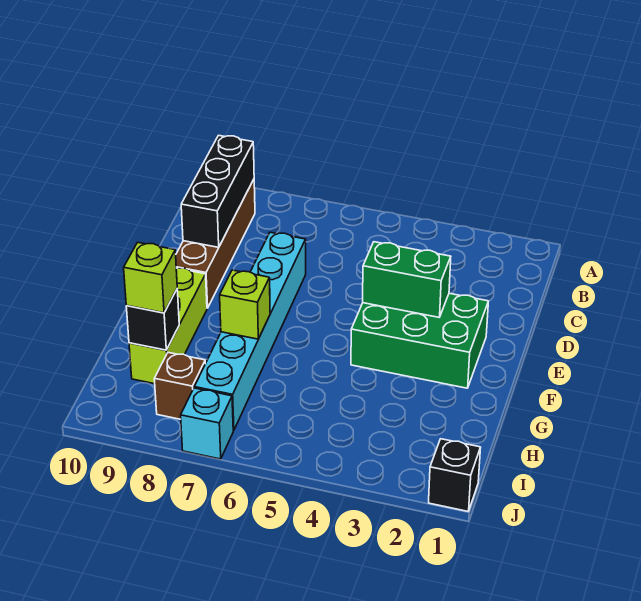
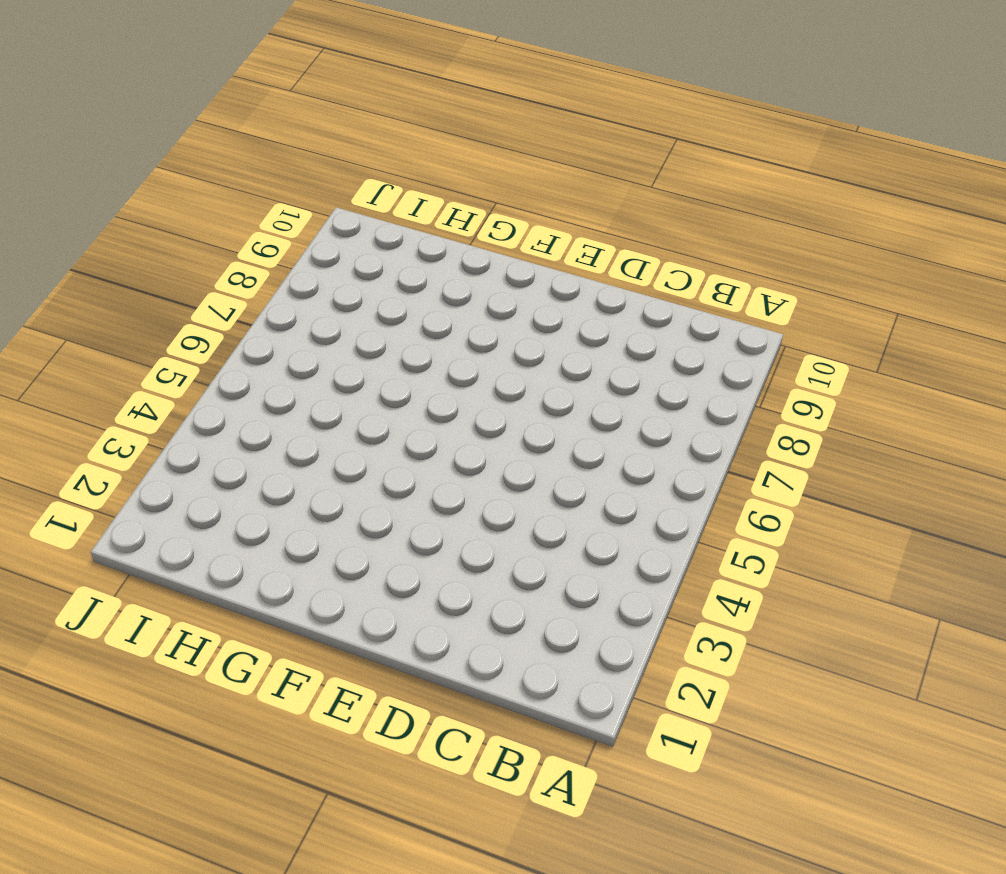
none -> brown 1x4 brick [176,179,255,308]
none -> cyan 1x6 brick [194,232,306,430]
none -> green 2x3 brick [351,293,488,388]

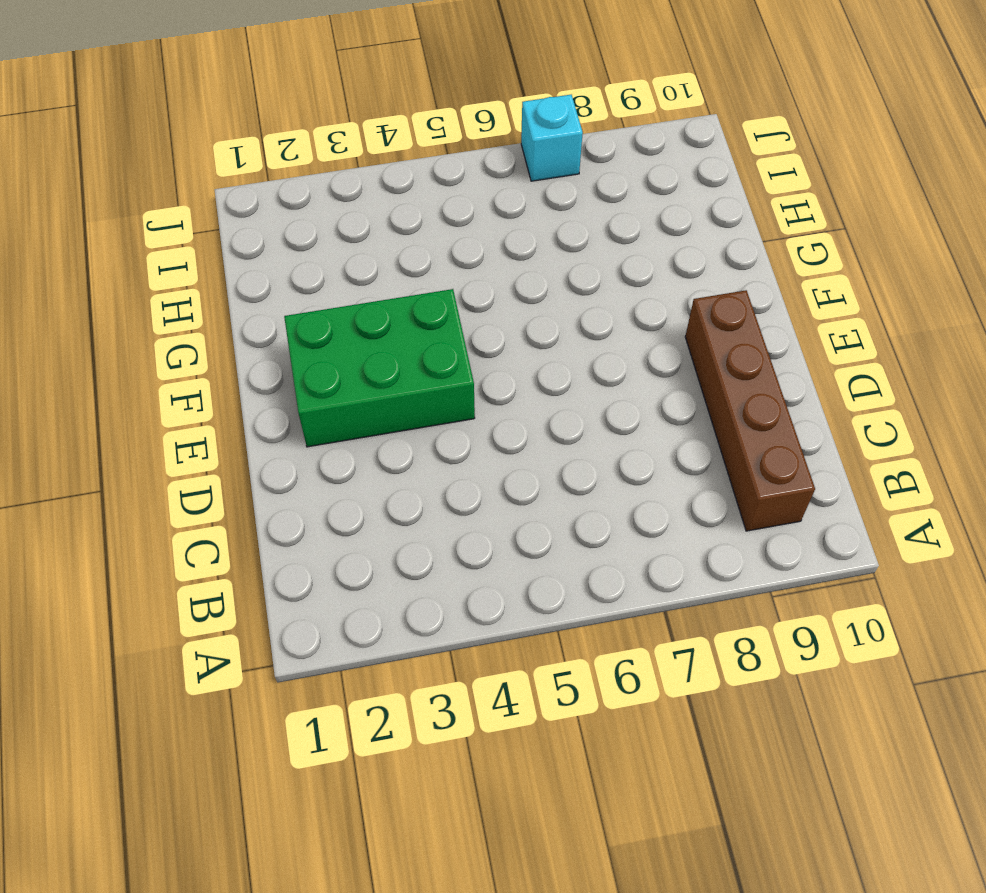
none -> cyan 1x6 brick [194,232,306,430]
none -> lime 1x3 brick [129,268,207,384]
none -> brown 1x1 brick [154,353,205,419]

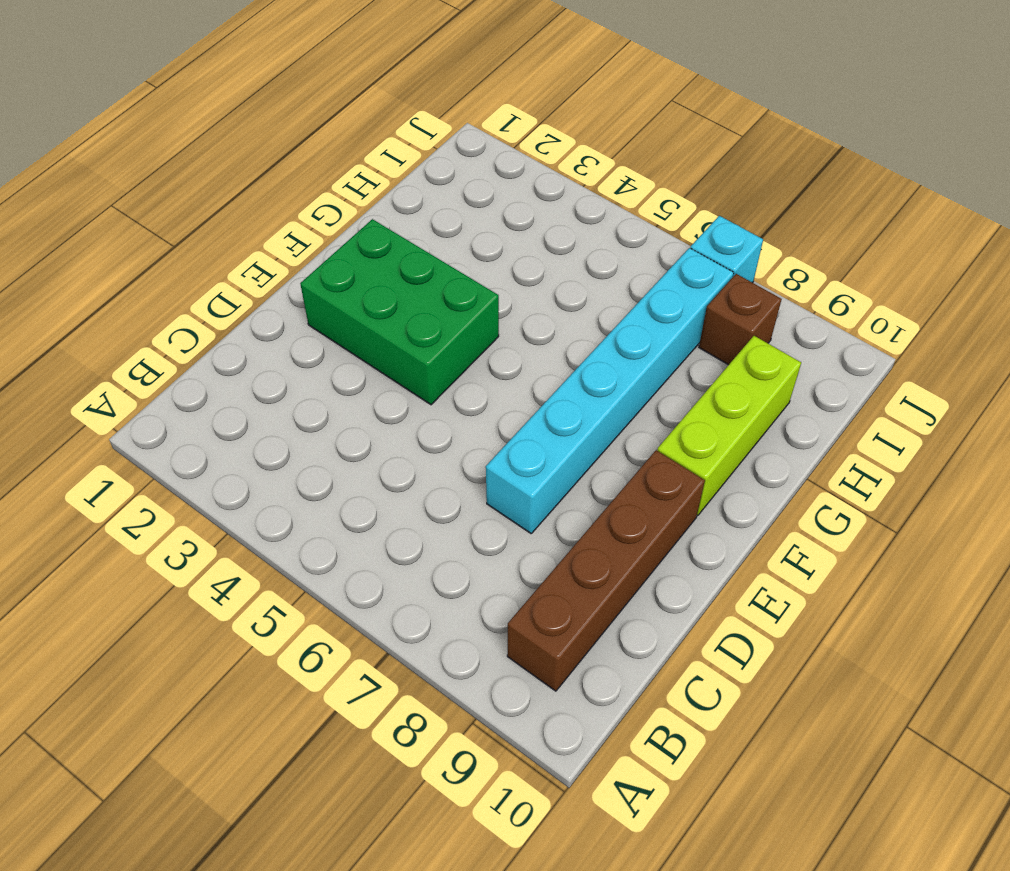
none -> black 1x1 brick [429,439,481,511]
none -> black 1x3 brick [181,135,254,247]
none -> green 1x2 brick [363,242,451,317]

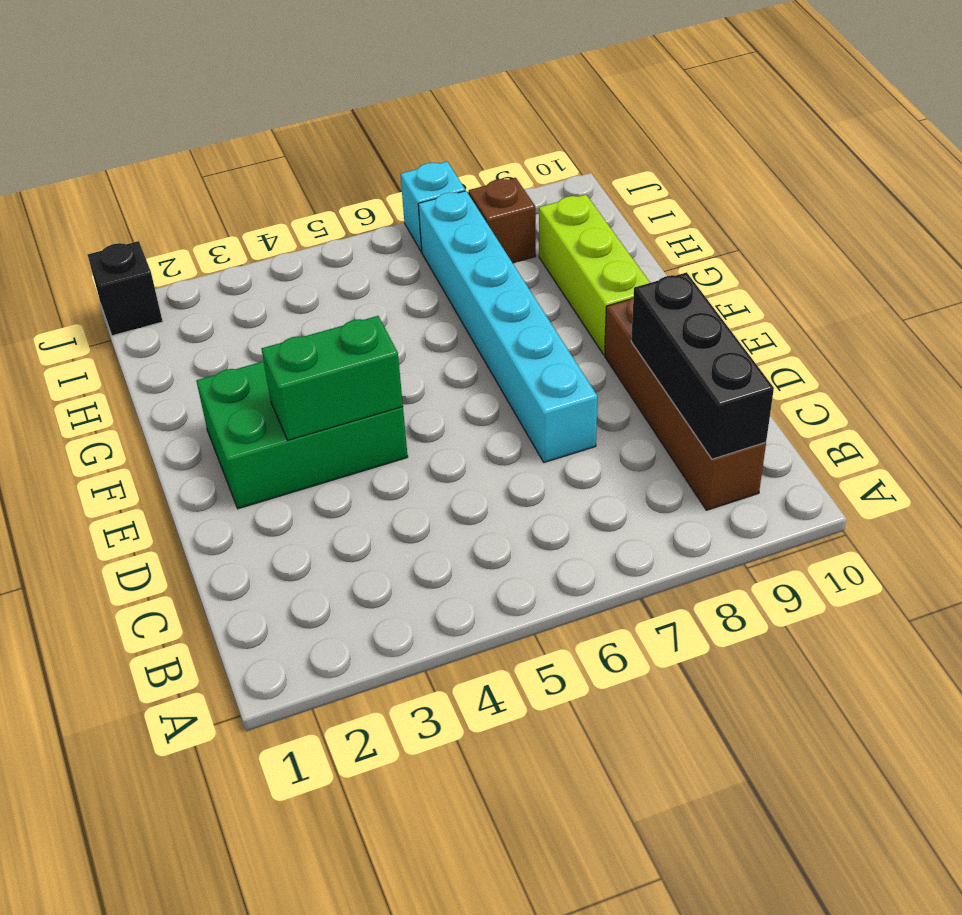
none -> lime 1x1 brick [220,270,270,339]
none -> black 1x1 brick [126,289,179,350]
none -> lime 1x1 brick [124,242,177,313]

